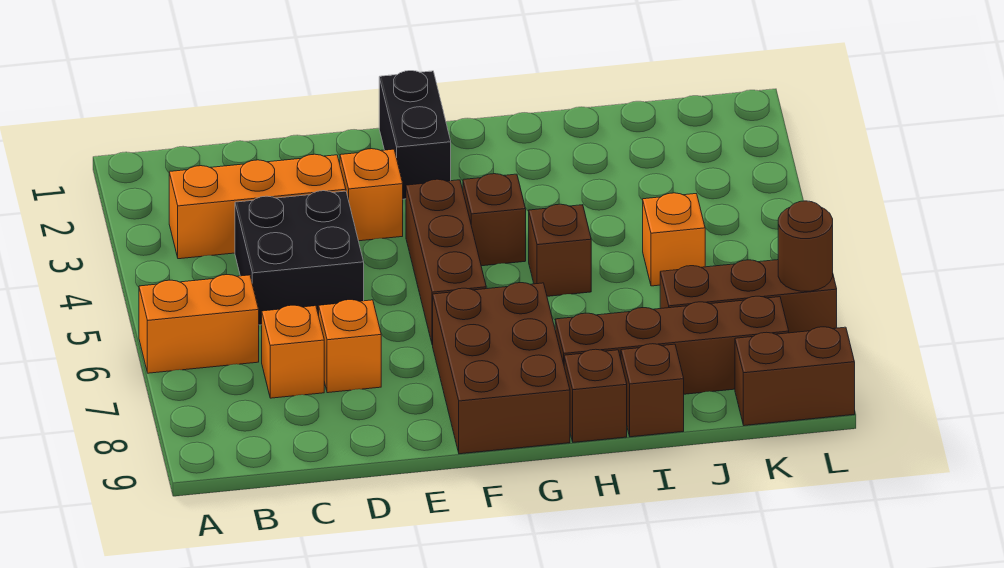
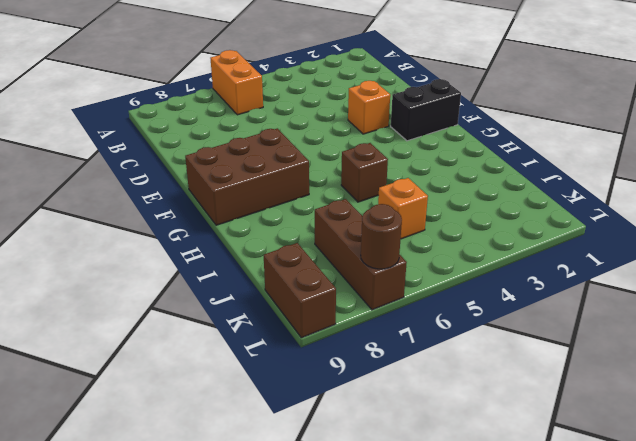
none -> orange 1x3 brick [169,154,346,259]
none -> black 2x2 brick [235,191,364,325]
none -> orange 1x1 brick [262,305,324,398]

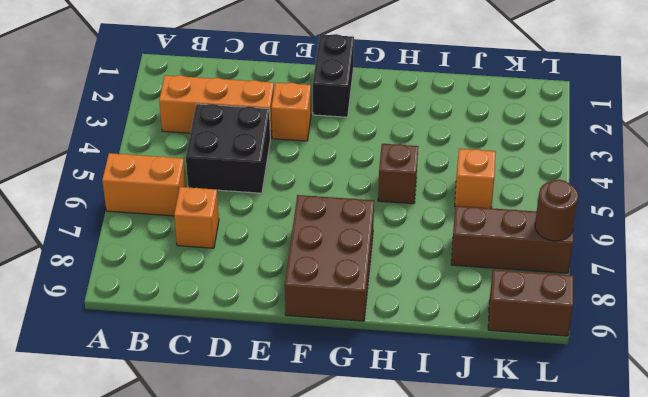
none -> orange 1x1 brick [319,300,381,393]
none -> brown 1x3 brick [406,179,486,345]
none -> brown 1x1 brick [463,174,526,266]

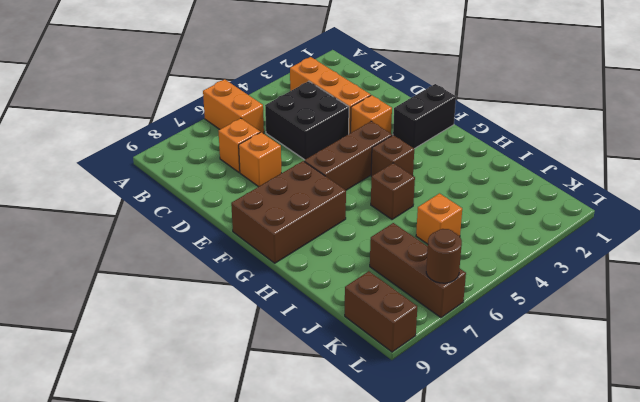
none -> brown 1x4 brick [555,296,789,394]
none -> brown 1x1 brick [564,349,627,442]
none -> brown 1x1 brick [621,344,684,437]

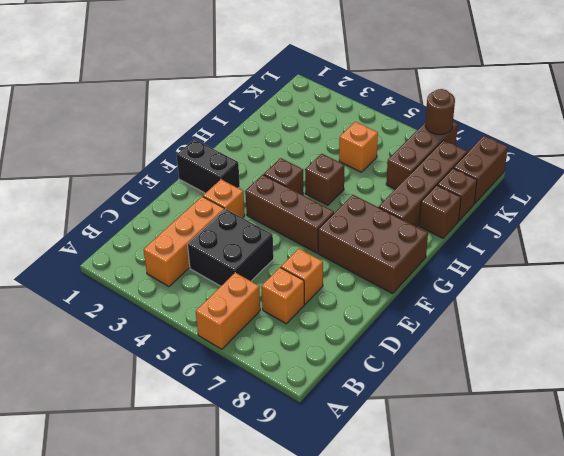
brown 1x1 brick [437,168,477,221] -> brown 1x1 brick moved to [564,349,627,442]

